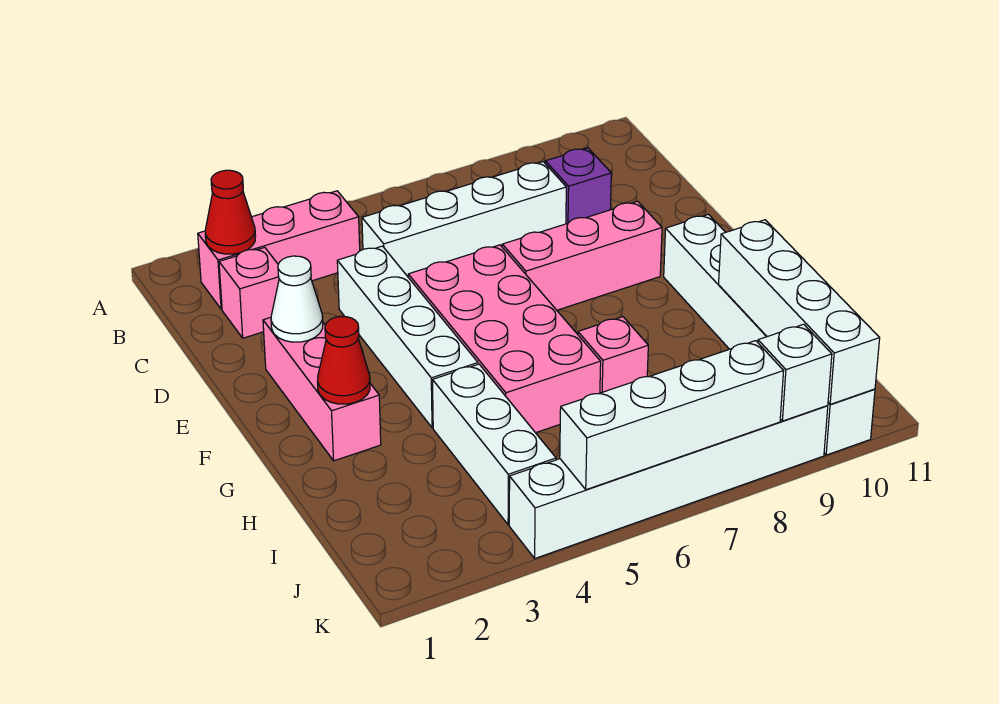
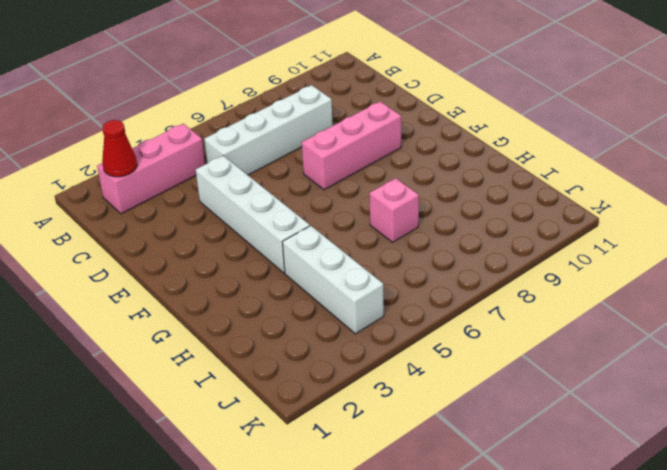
none -> pink 1x1 brick [219,247,279,338]
none -> purple 1x1 brick [545,148,611,224]
none -> pink 1x3 brick [263,318,381,461]

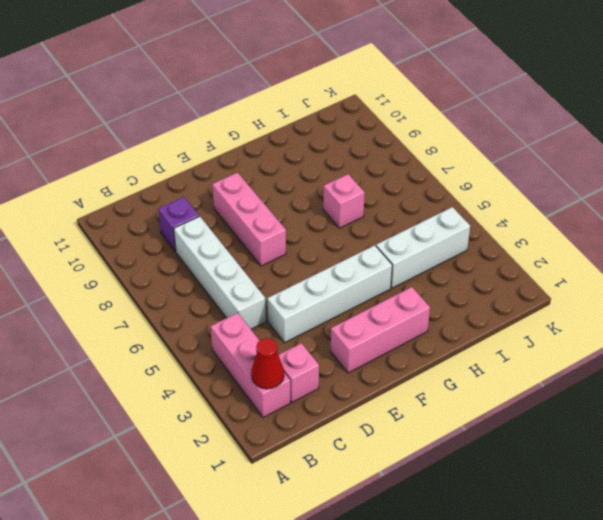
none -> pink 2x4 brick [408,245,601,433]
none -> white 1x6 brick [664,214,875,455]
none -> white 1x6 brick [509,406,828,558]

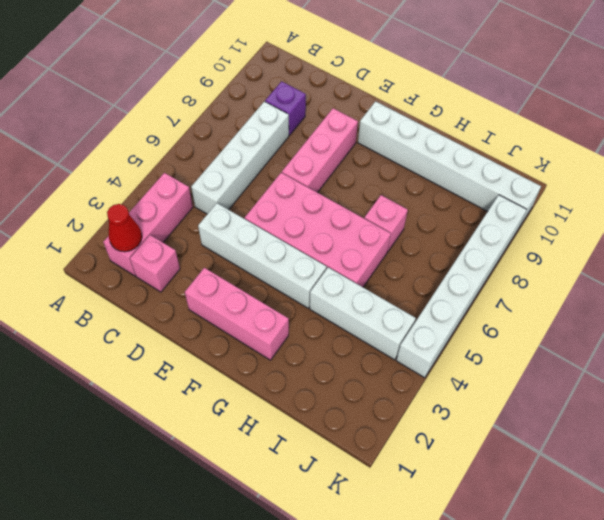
none -> white 1x1 cone [271,256,323,342]
none -> red 1x1 cone [317,316,370,404]
none -> white 1x4 brick [719,220,880,404]

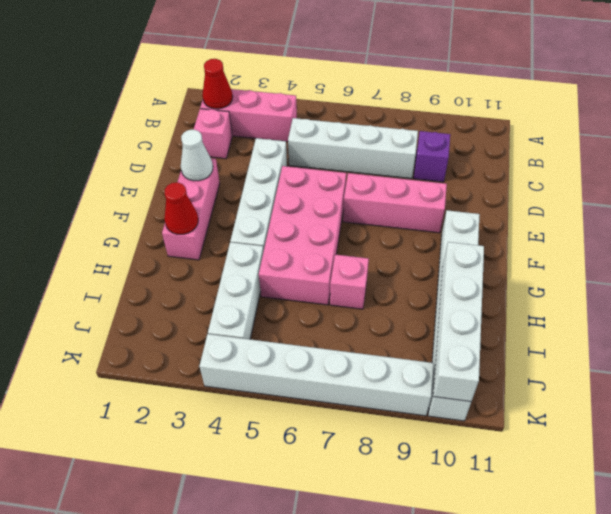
none -> white 1x4 brick [560,341,784,490]
none -> white 1x1 brick [758,324,832,421]

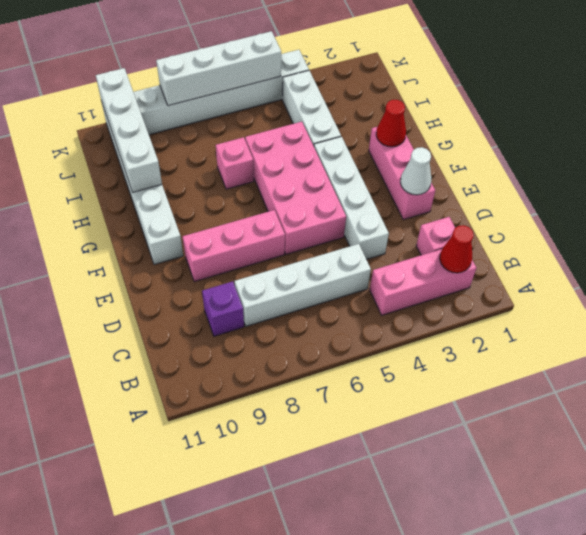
none -> white 1x1 brick [758,324,832,421]

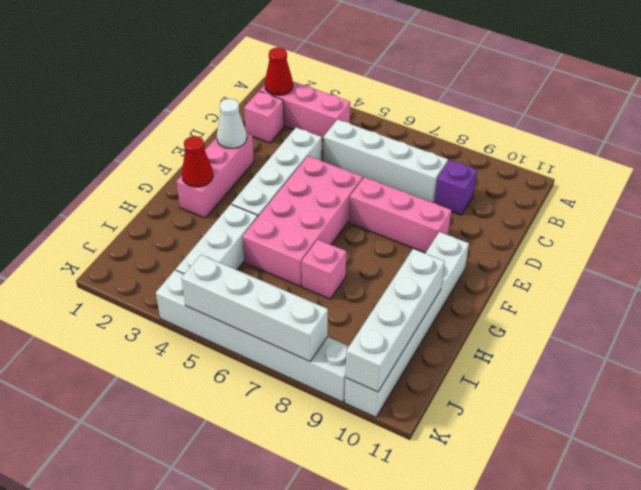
none -> white 1x1 brick [758,324,832,421]

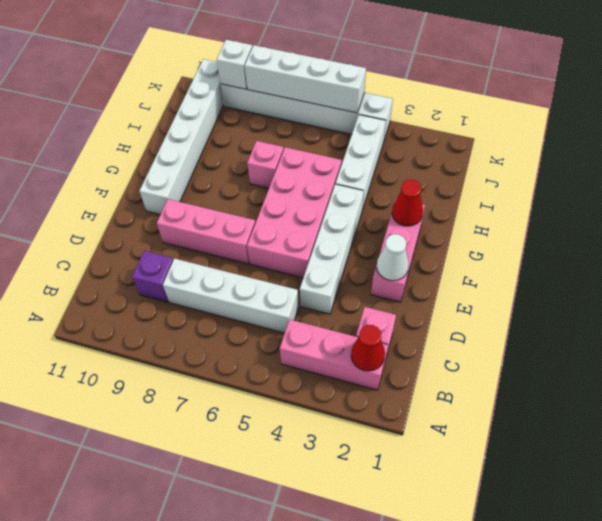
none -> white 1x4 brick [719,220,880,404]

